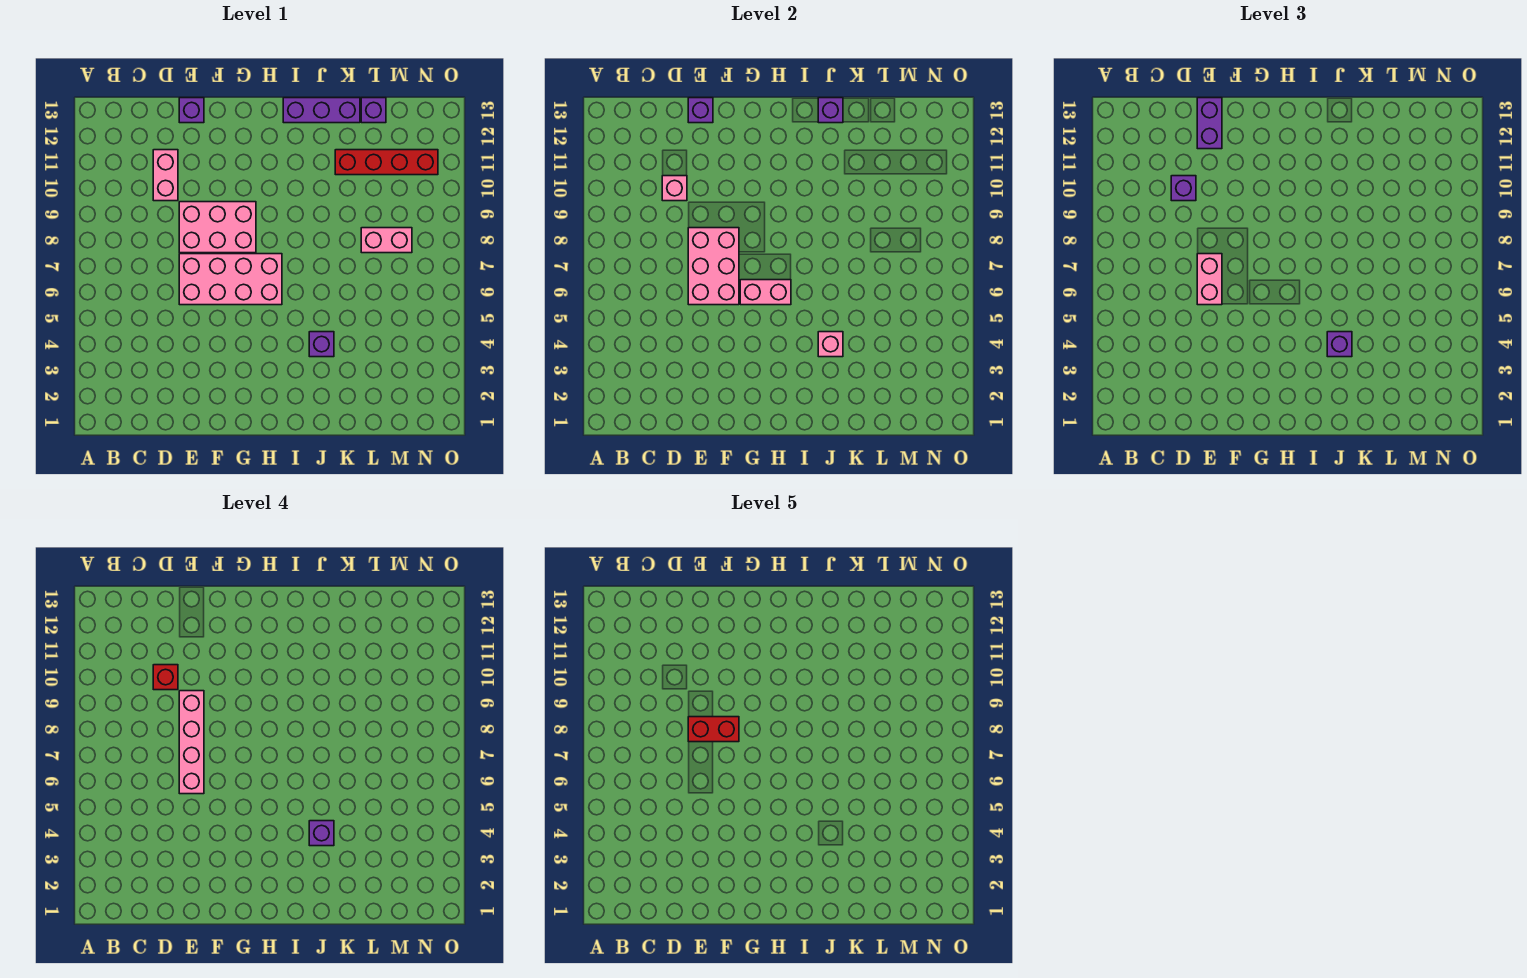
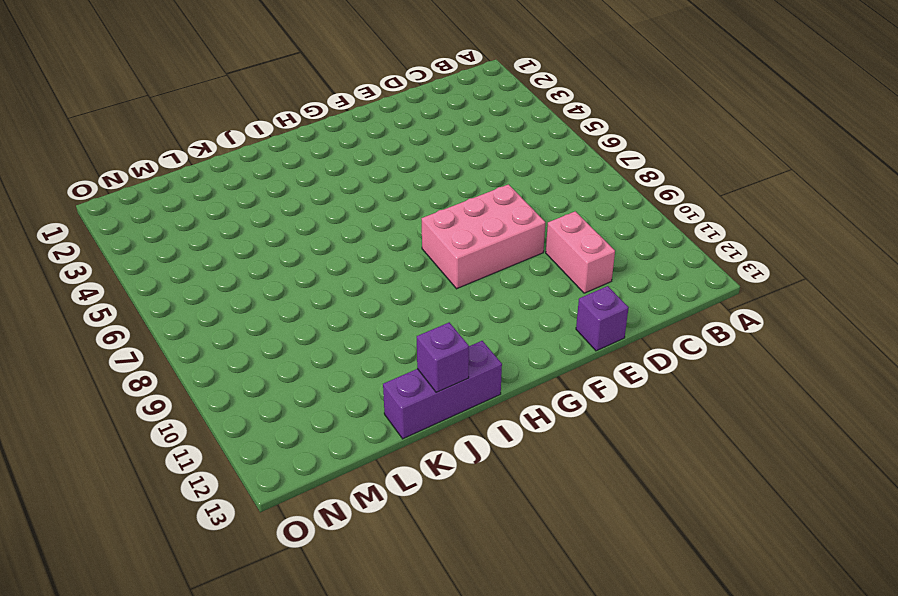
none -> pink 2x4 brick [179,254,282,305]
none -> purple 1x1 brick [309,332,334,357]
none -> red 1x4 brick [335,150,438,175]

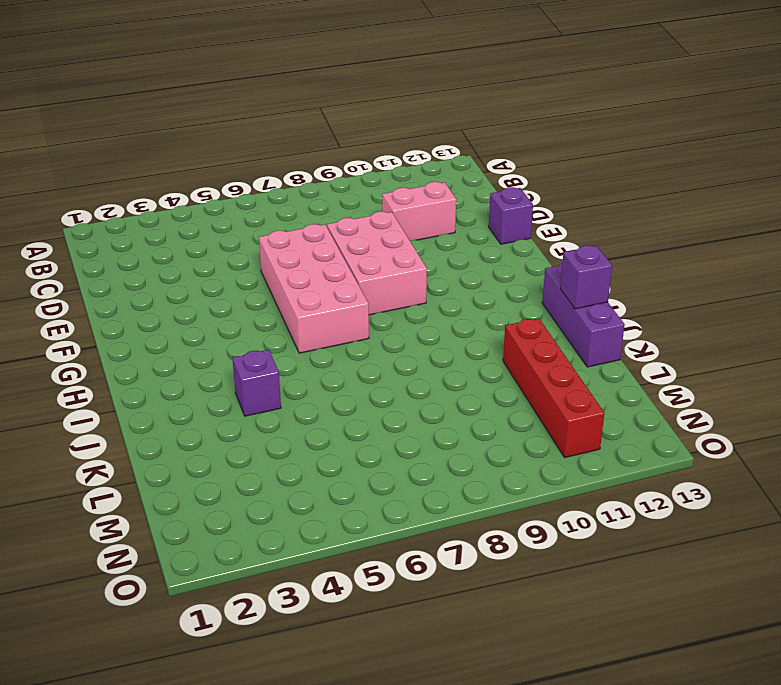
none -> pink 1x2 brick [361,228,412,253]
none -> purple 1x1 brick [361,98,386,123]
none -> pink 1x1 brick [662,176,687,201]

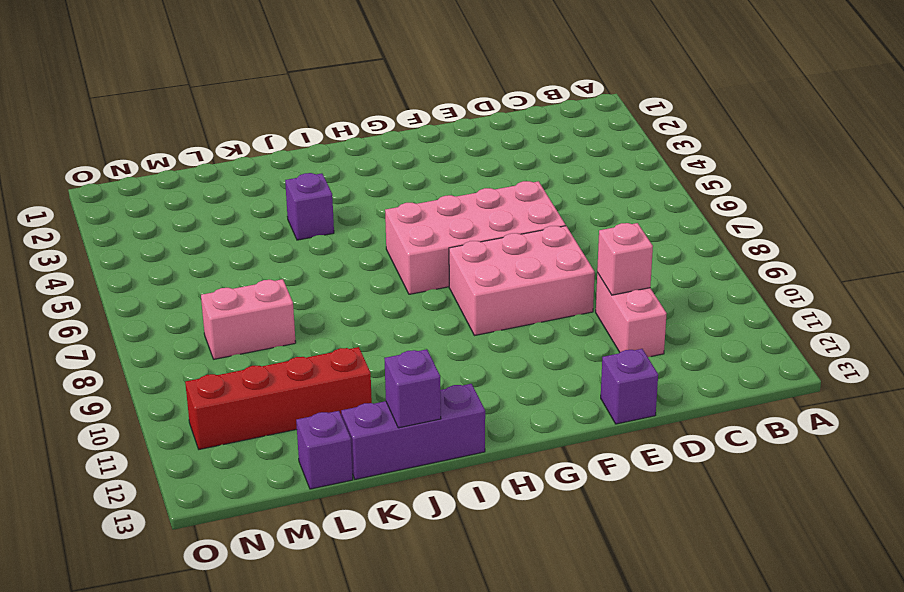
none -> pink 2x3 brick [688,228,739,305]
none -> purple 1x1 brick [688,98,713,123]
none -> pink 1x2 brick [740,280,791,305]

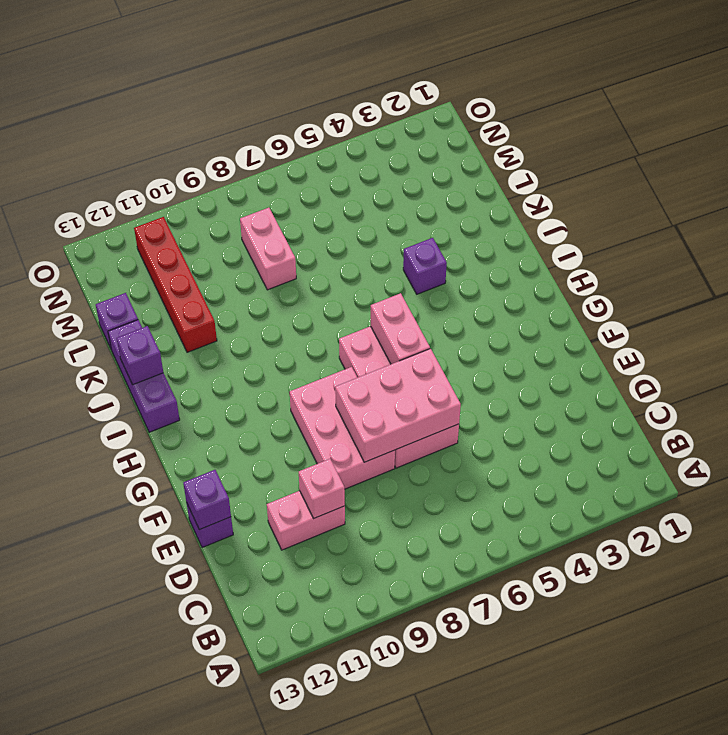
none -> pink 1x1 brick [818,332,843,357]
none -> purple 1x1 brick [1171,176,1196,201]
none -> pink 1x2 brick [1197,254,1222,305]

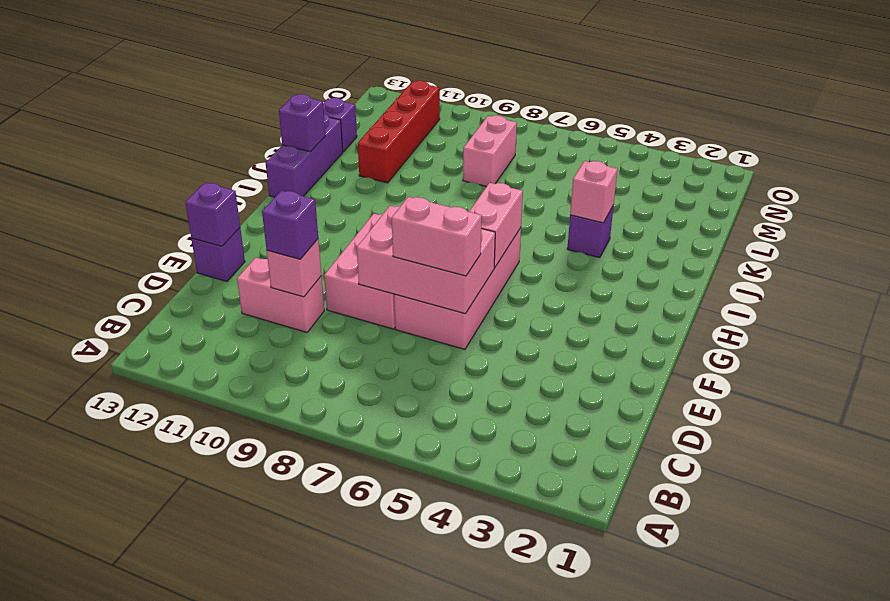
none -> purple 1x2 brick [1197,98,1222,149]
none -> purple 1x1 brick [1327,332,1352,357]
none -> red 1x1 brick [153,665,178,690]

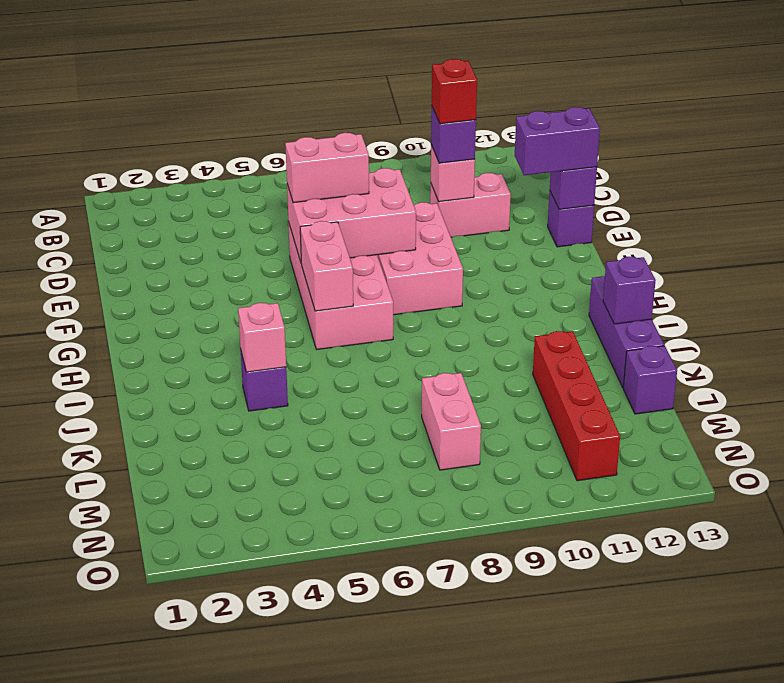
none -> purple 1x1 brick [1327,332,1352,357]
none -> pink 1x4 brick [179,691,204,794]
none -> purple 1x1 brick [309,821,334,846]

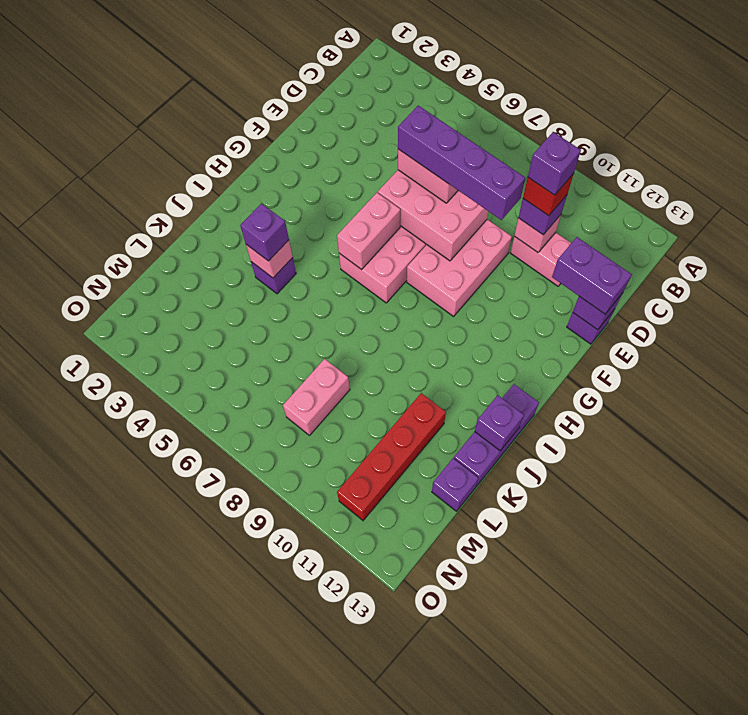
purple 1x1 brick [528,132,581,195] -> purple 1x1 brick moved to [309,821,334,846]
purple 1x4 brick [398,106,525,220] -> pink 1x4 brick [179,691,204,794]
none -> red 1x2 brick [688,717,739,742]

